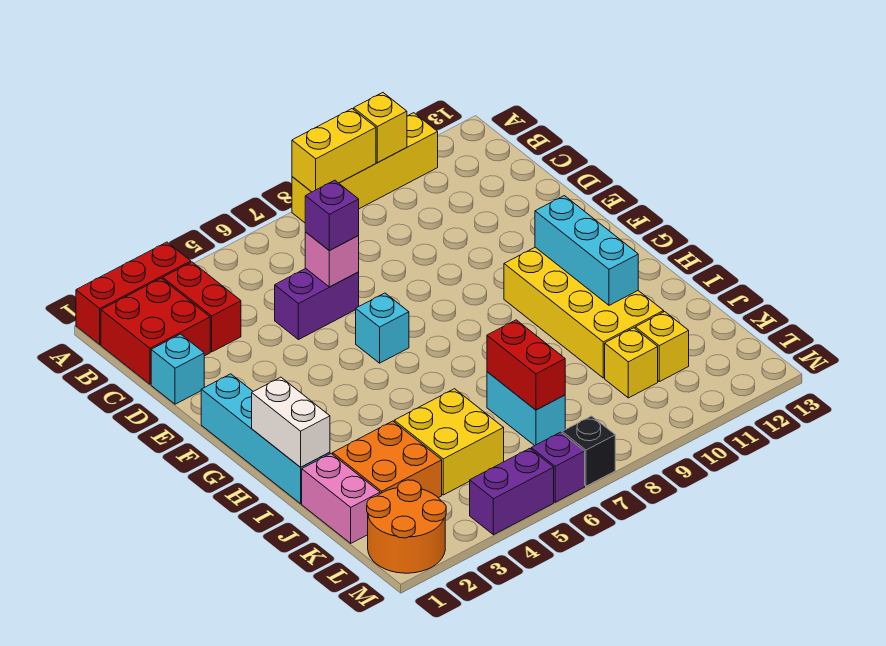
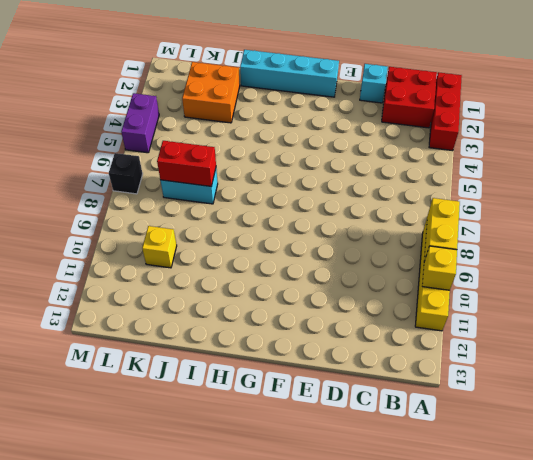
none -> red 1x2 brick [163,262,241,352]
none -> purple 1x2 brick [275,268,359,340]
none -> cyan 1x1 brick [356,293,409,363]

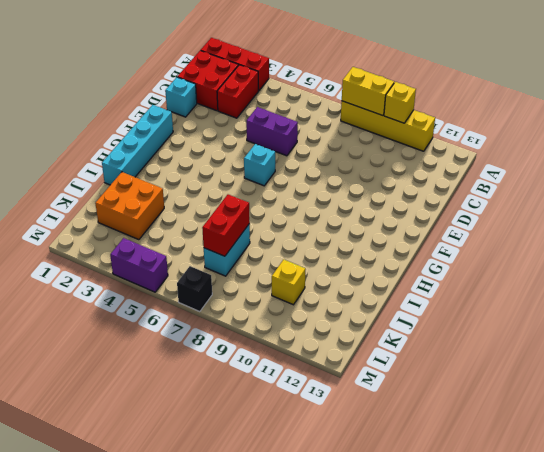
none -> yellow 2x4 brick [504,247,664,378]
none -> pink 1x2 brick [302,454,380,543]
none -> yellow 2x2 brick [394,389,504,495]

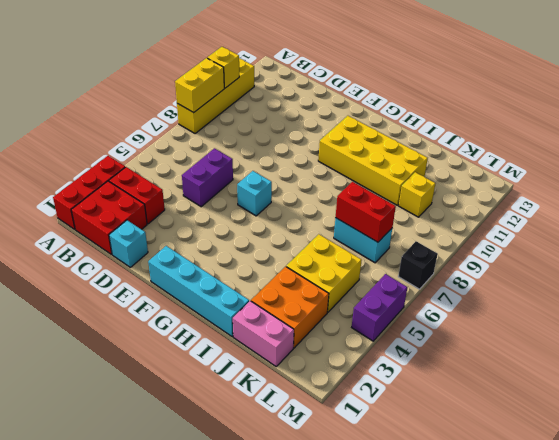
none -> yellow 1x1 brick [635,312,689,382]
none -> orange 2x2 round brick [367,480,446,573]
none -> purple 1x1 brick [531,432,585,502]

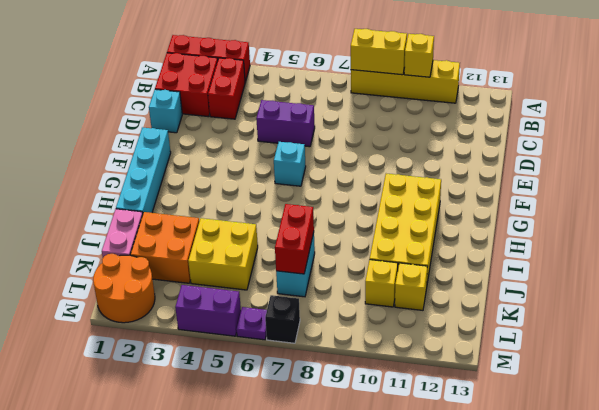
purple 1x1 plate [237,307,267,340] -> purple 1x1 brick [531,432,585,502]
none -> pink 1x1 brick [305,232,359,287]
none -> cyan 1x3 brick [535,196,638,305]
none -> white 1x2 brick [252,377,330,467]

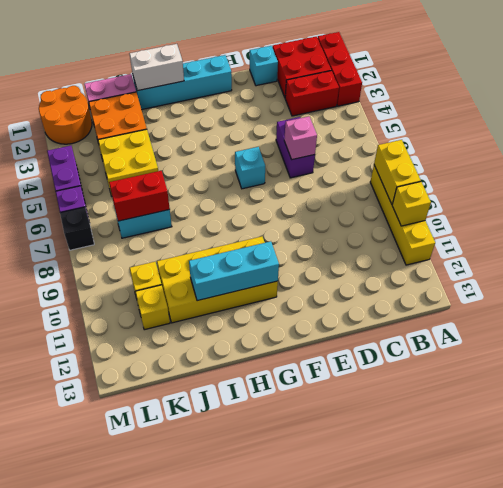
none -> purple 1x1 brick [305,180,359,251]

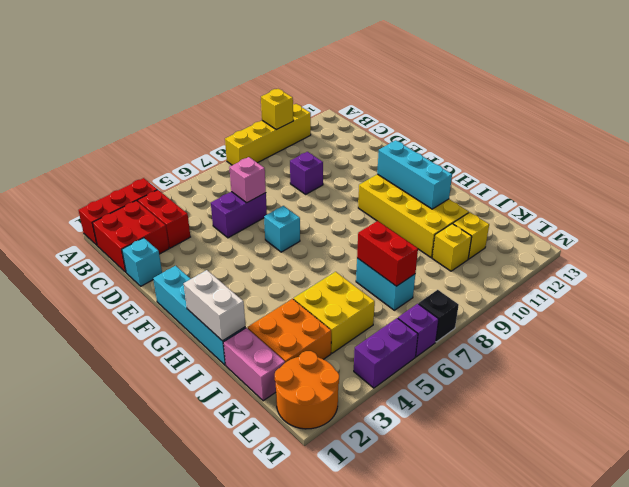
purple 1x1 brick [290,152,323,194] -> purple 1x1 brick moved to [305,180,359,251]
none -> yellow 1x2 brick [292,109,376,192]

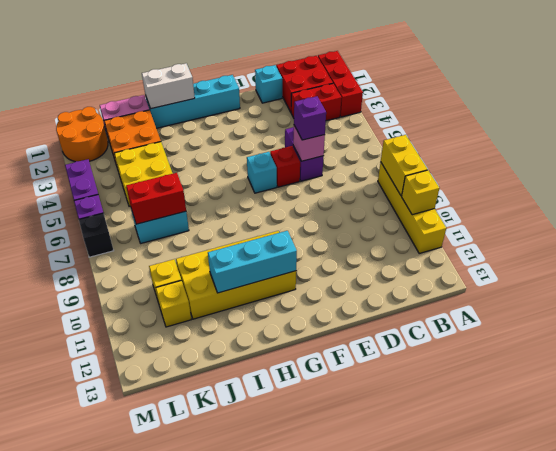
red 1x1 brick [270,146,300,187] -> none

